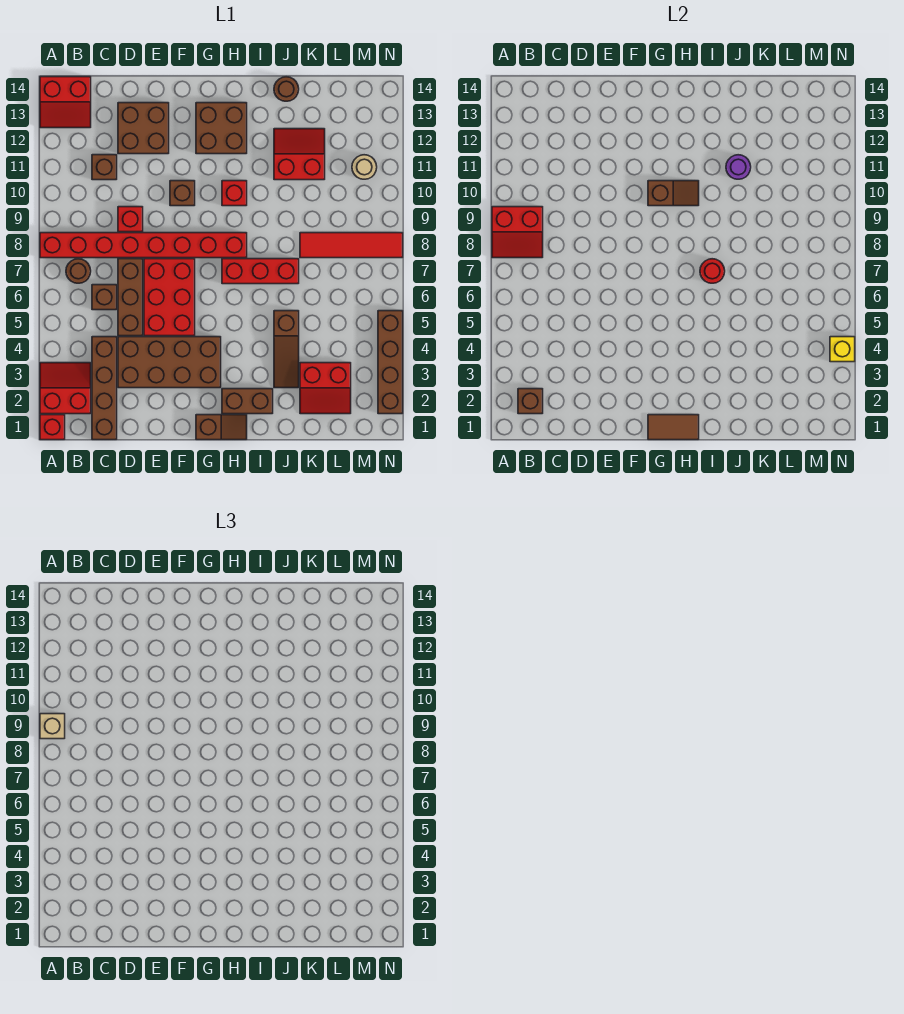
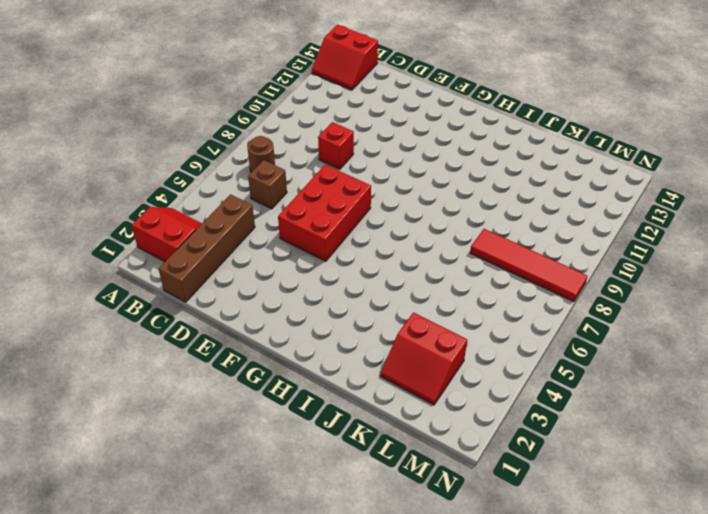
none -> red 1x1 brick [40,415,65,440]
none -> red 1x8 brick [40,233,247,258]
none -> brown 1x1 brick [92,155,117,180]
none -> brown 2x4 brick [118,337,221,388]

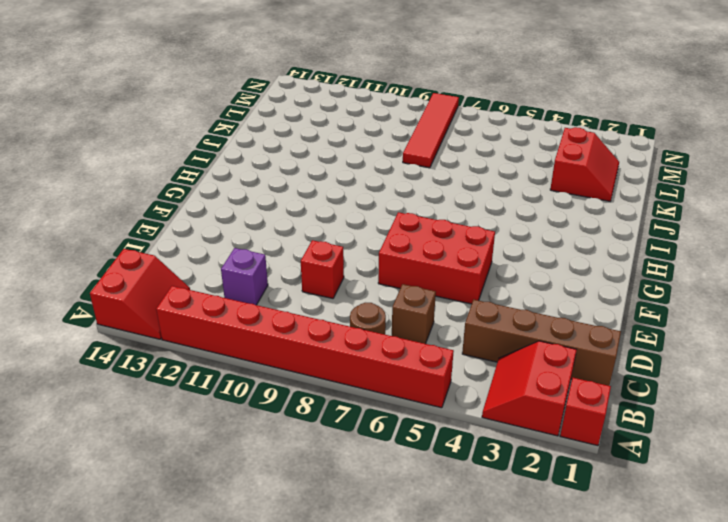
red 1x8 brick [156,286,454,408] -> red 1x8 brick turned to [40,233,247,258]
purple 1x1 brick [221,248,268,305] -> brown 1x1 brick [92,155,117,180]
none -> brown 2x4 brick [118,337,221,388]
none -> brown 1x3 brick [118,259,143,336]
none -> brown 2x2 brick [118,103,169,154]
none -> brown 1x1 brick [170,181,195,206]

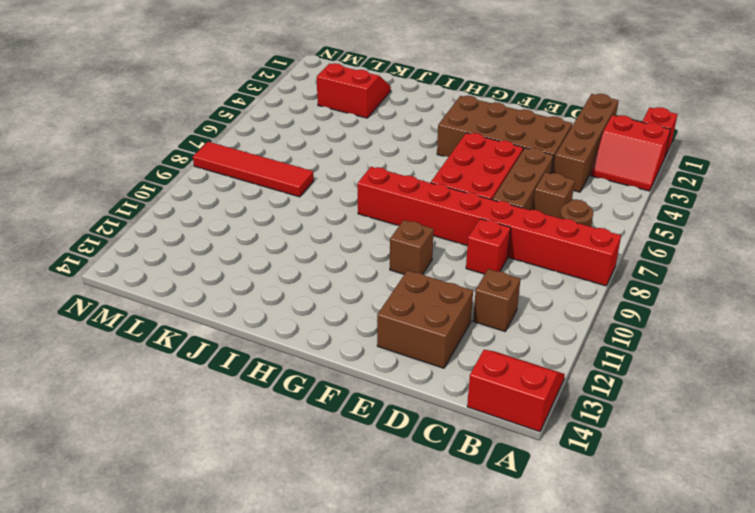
none -> brown 1x2 slope [196,415,247,440]
none -> brown 2x2 brick [196,103,247,154]
none -> brown 1x2 brick [222,389,273,414]
none -> red 1x3 brick [222,259,299,284]

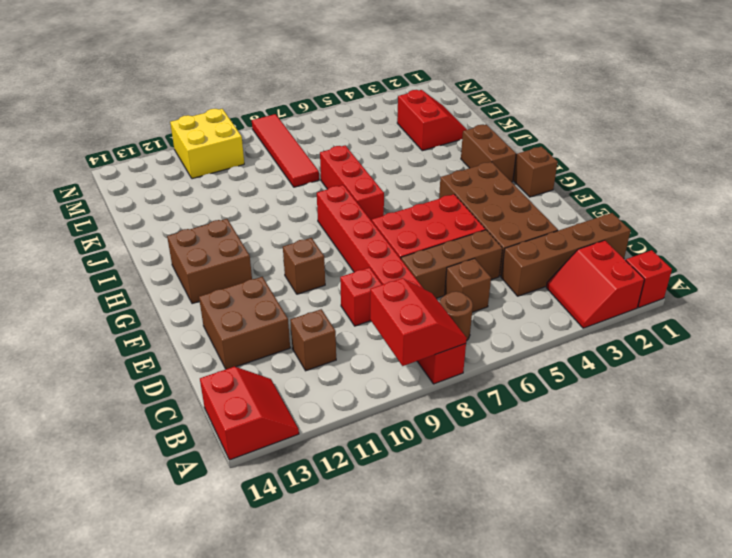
yellow 2x2 brick [170,109,244,179] -> tan 1x1 round brick [352,155,377,179]
none -> red 1x1 brick [222,181,247,206]
none -> brown 1x3 slope [274,311,299,388]
none -> red 2x2 slope [274,129,325,180]
none -> brown 1x1 round brick [274,77,299,101]

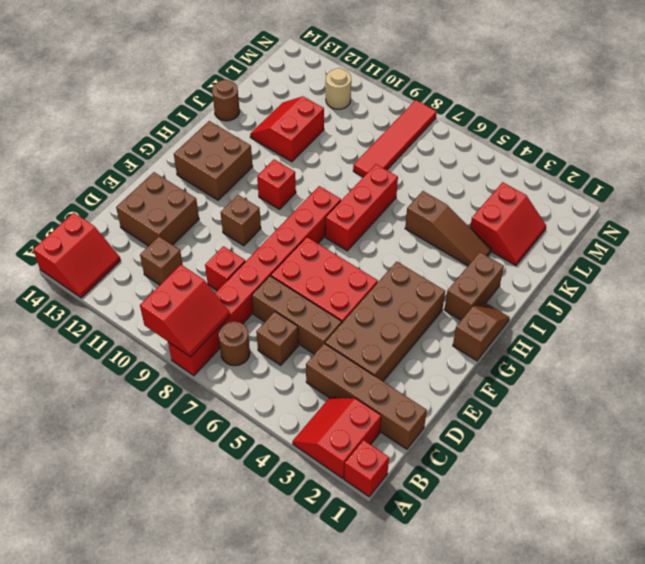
none -> brown 1x4 brick [378,311,403,414]
none -> brown 1x1 brick [518,389,543,414]
none -> brown 1x2 tile [648,415,699,440]
none -> brown 1x2 slope [648,181,699,206]

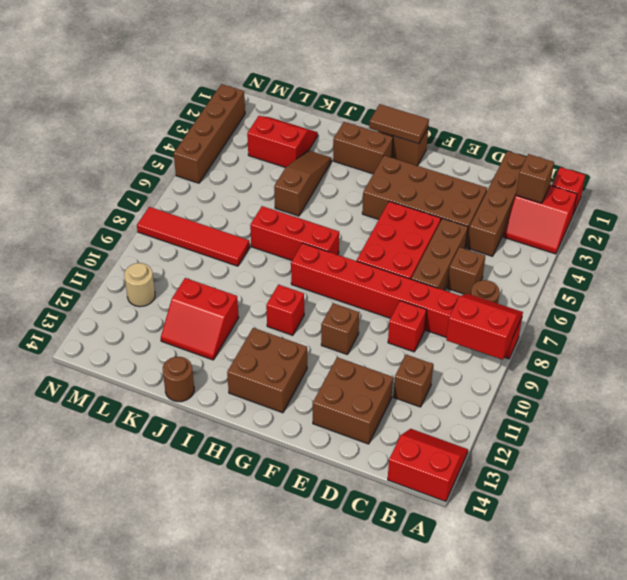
none -> brown 1x2 slope [648,181,699,206]
none -> red 1x1 round brick [700,259,725,283]
none -> purple 1x1 round brick [726,155,751,179]
none -> yellow 1x1 brick [830,337,855,362]

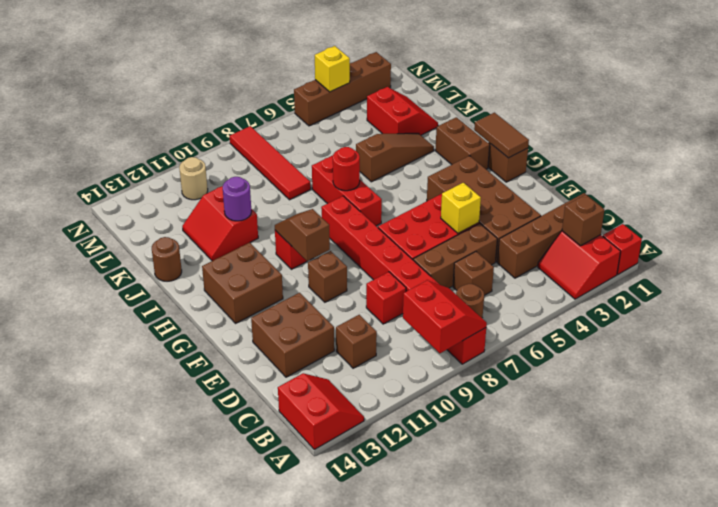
yellow 1x1 brick [441,183,481,233] -> none
none -> tan 1x1 brick [40,714,65,739]

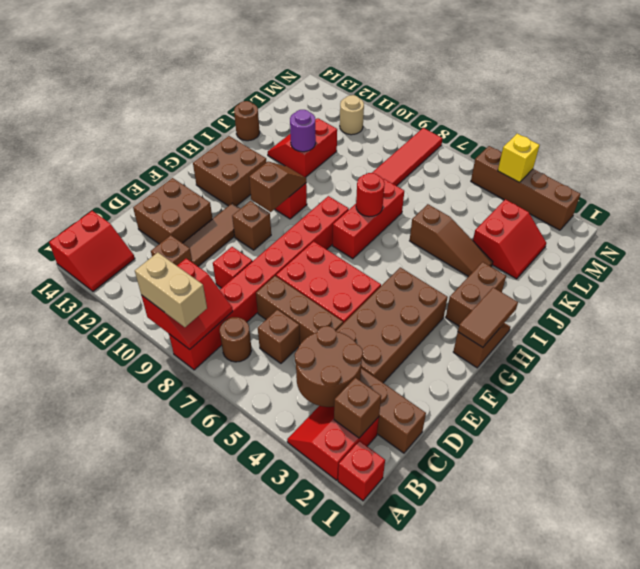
tan 1x2 brick [135,252,207,327] -> tan 1x1 brick [40,714,65,739]
brown 2x2 round brick [295,326,363,407] -> none
brown 1x3 tile [183,203,240,266] -> none

